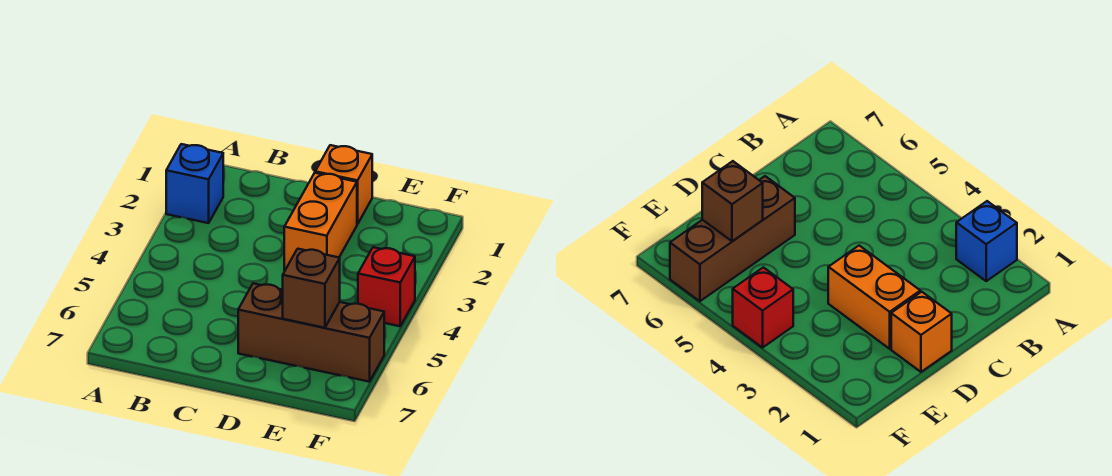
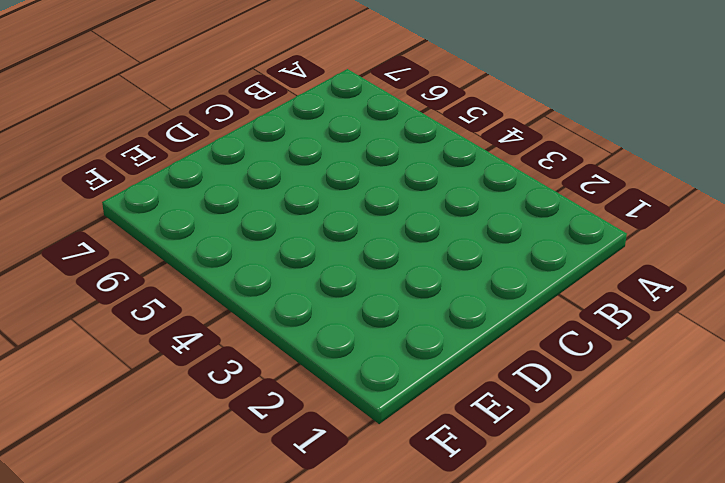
none -> blue 1x1 brick [166,144,223,223]
none -> orange 1x1 brick [315,145,372,224]

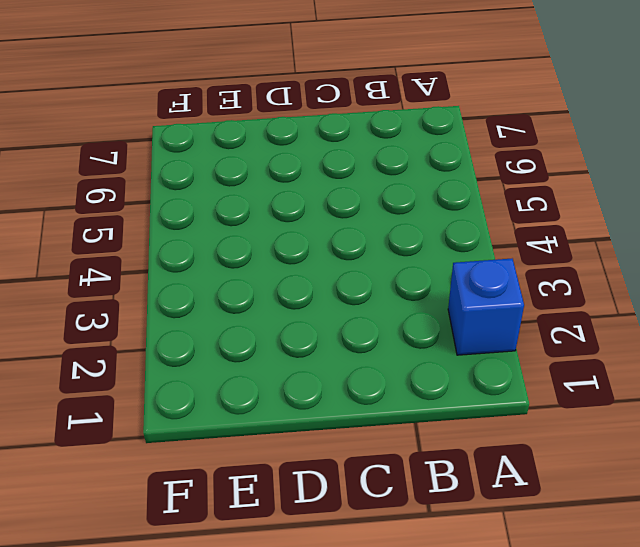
none -> orange 1x1 brick [315,145,372,224]
none -> orange 1x2 brick [284,173,357,270]

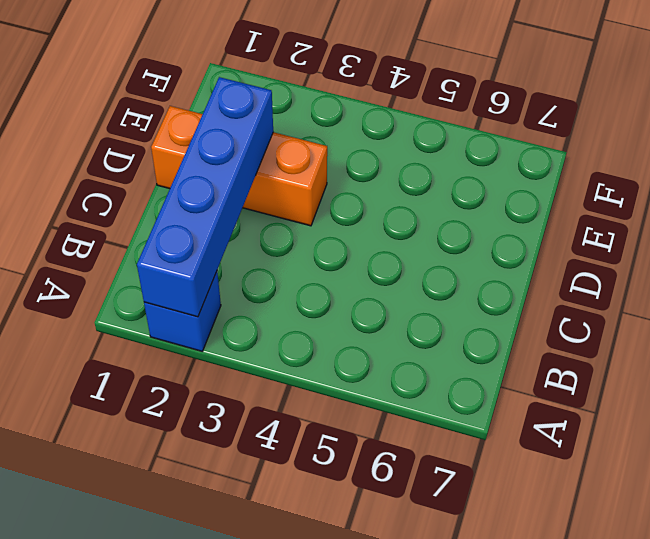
blue 1x4 brick [137,77,273,317] -> none
none -> brown 1x3 brick [238,283,384,382]
none -> red 1x1 brick [358,247,415,326]

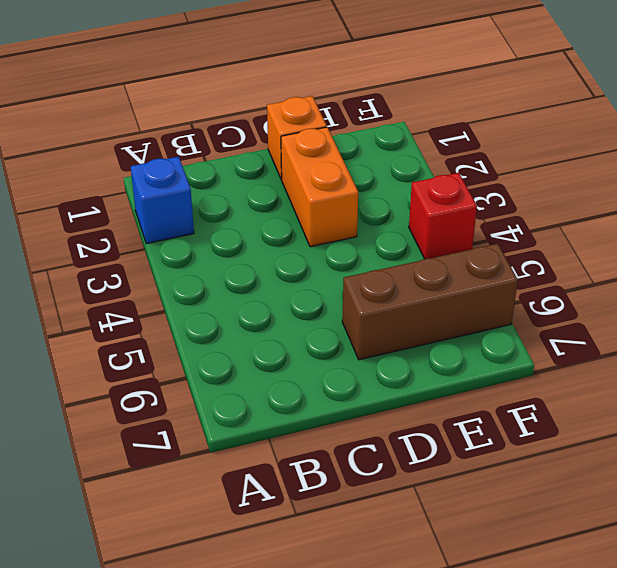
none -> brown 1x1 brick [283,249,340,328]

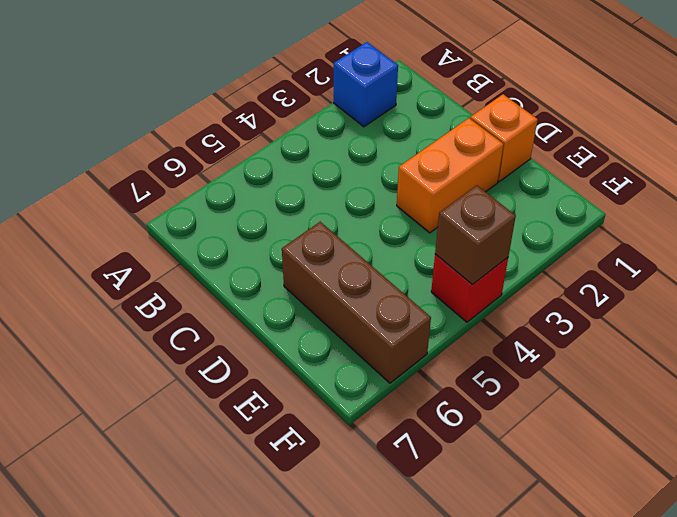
brown 1x1 brick [435,185,516,285] -> brown 1x1 brick moved to [283,249,340,328]

